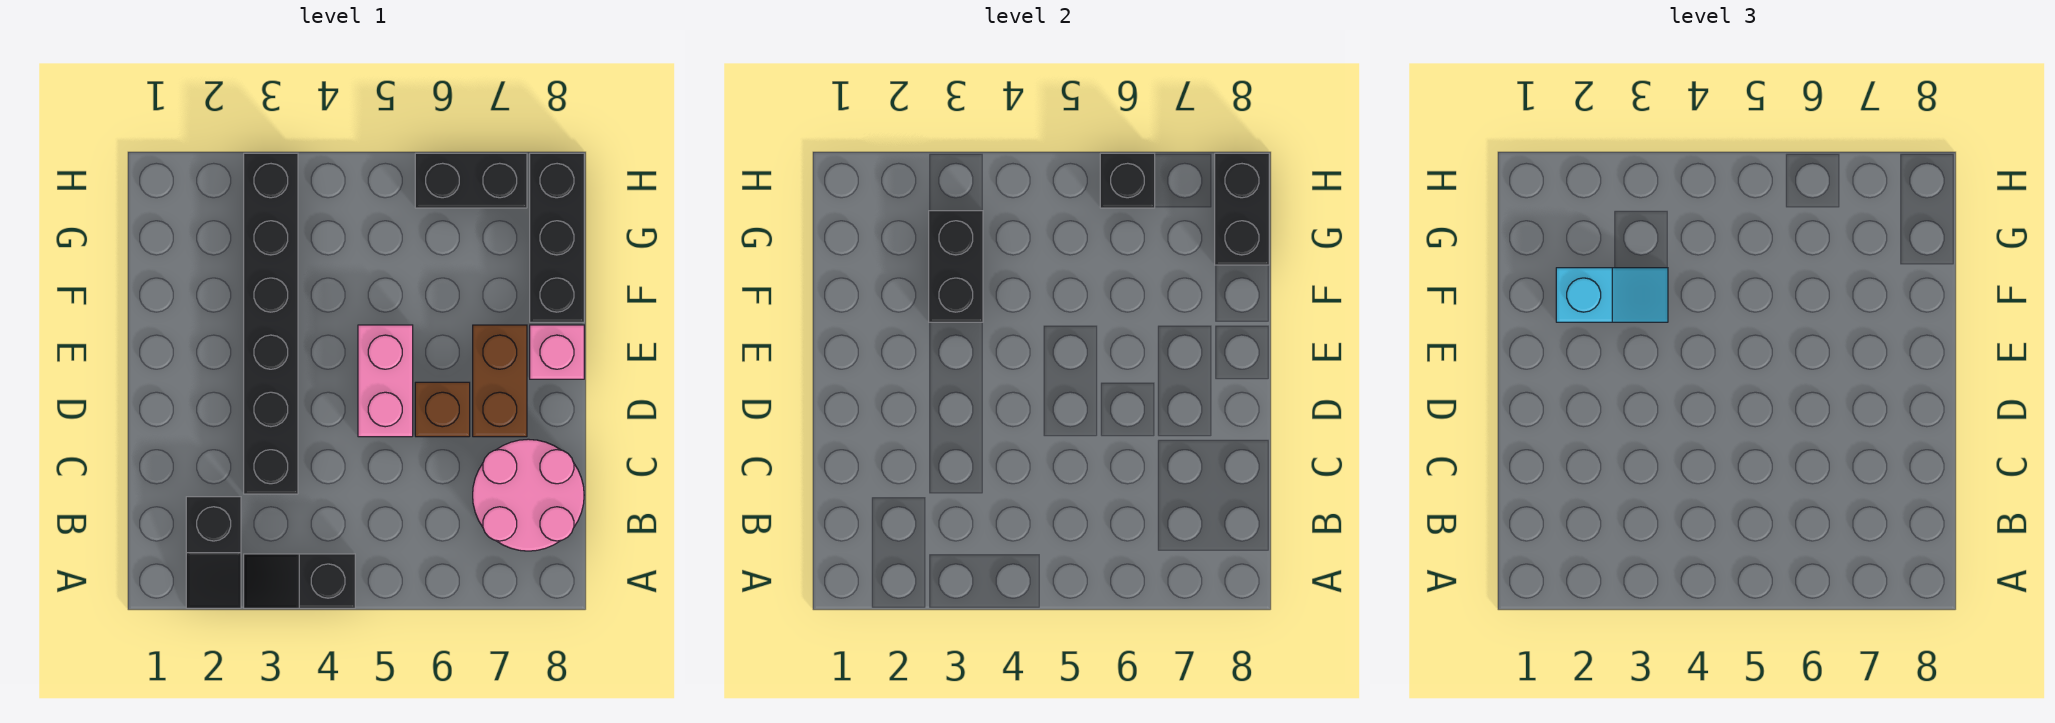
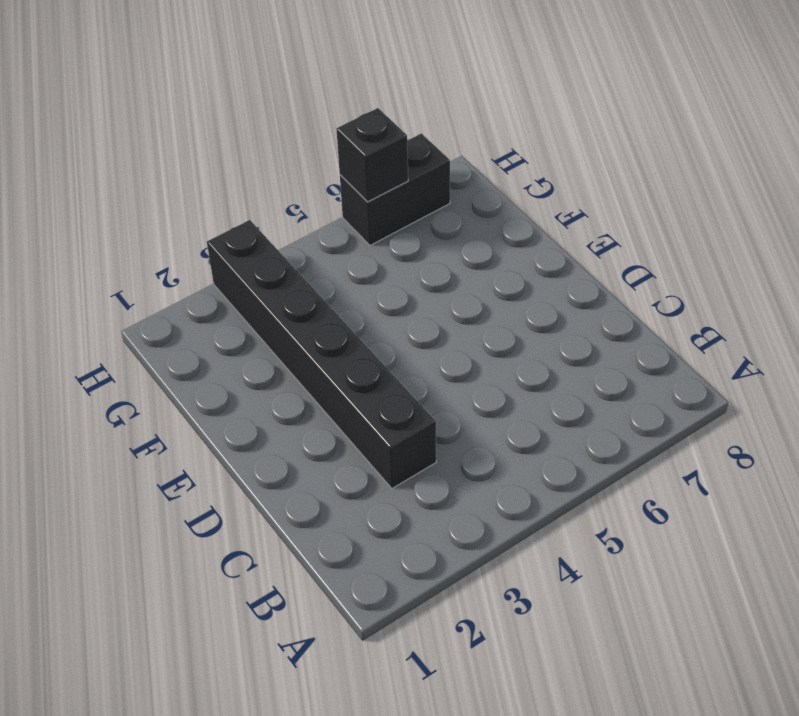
none -> black 1x2 slope [186,497,241,608]
none -> black 1x2 slope [244,554,355,608]
none -> pink 2x2 round brick [473,439,584,551]

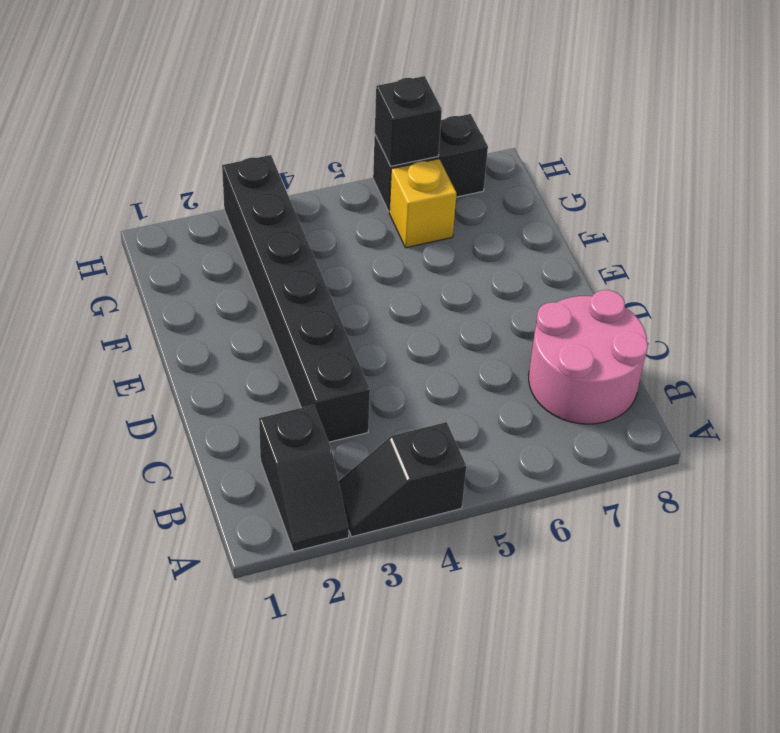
yellow 1x1 brick [389,159,456,248] -> none
none -> pink 1x2 brick [358,325,413,437]
none -> brown 1x1 brick [415,382,470,437]
none -> brown 1x2 brick [473,325,527,437]

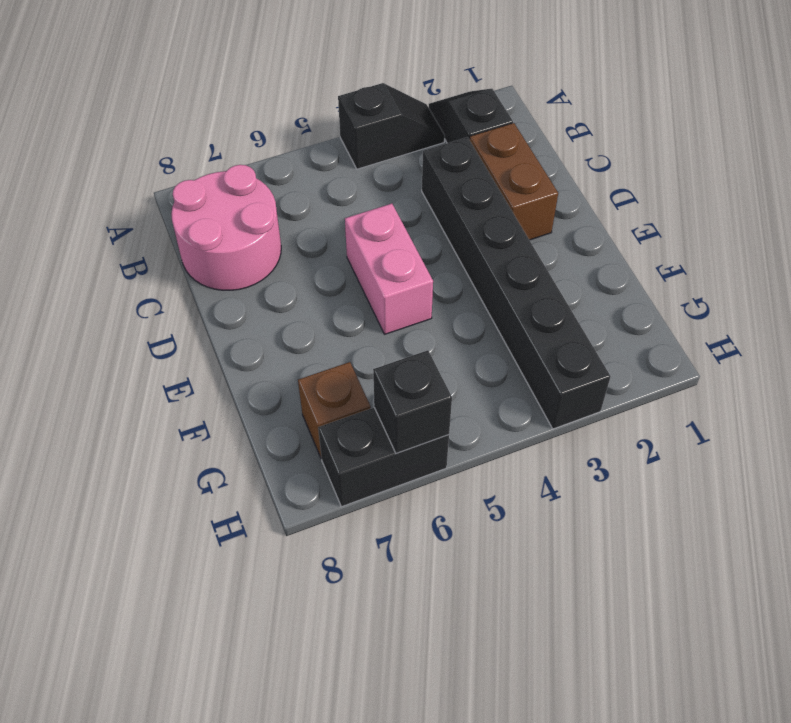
brown 1x2 brick [470,123,558,240] -> brown 1x2 brick moved to [473,325,527,437]
brown 1x1 brick [298,362,371,458] -> brown 1x1 brick moved to [415,382,470,437]
none -> pink 1x1 brick [530,325,584,379]
none -> black 1x3 brick [530,153,584,322]
none -> black 1x2 brick [929,211,983,322]

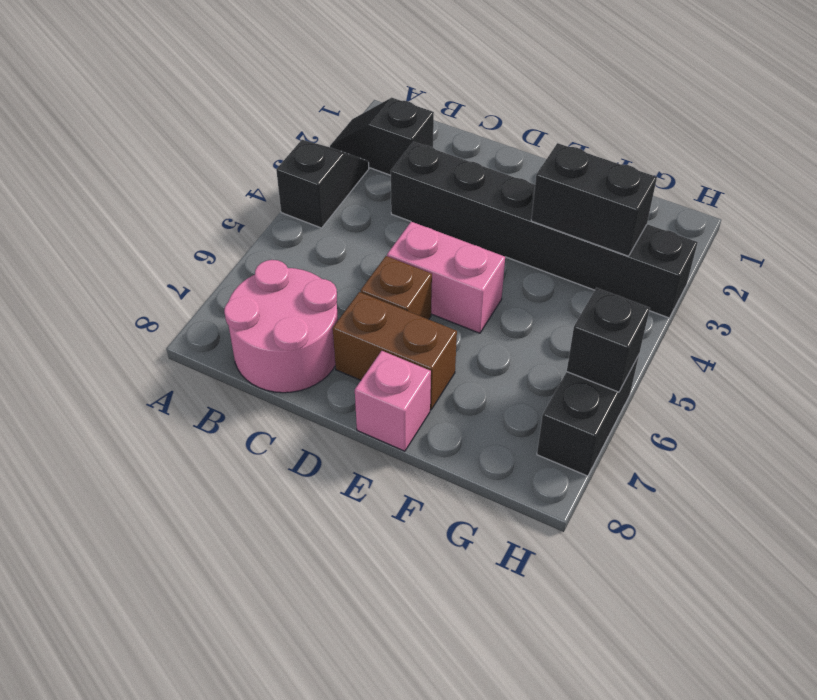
none -> black 1x3 brick [530,153,584,322]
none -> black 1x2 brick [1215,153,1269,265]
none -> cyan 1x2 slope [1556,268,1668,322]

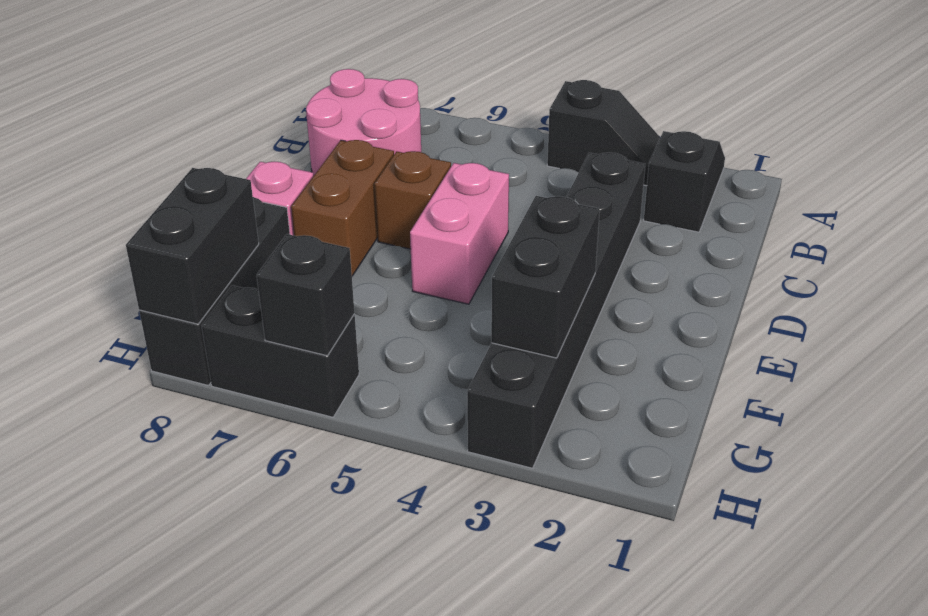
none -> cyan 1x2 slope [1556,268,1668,322]

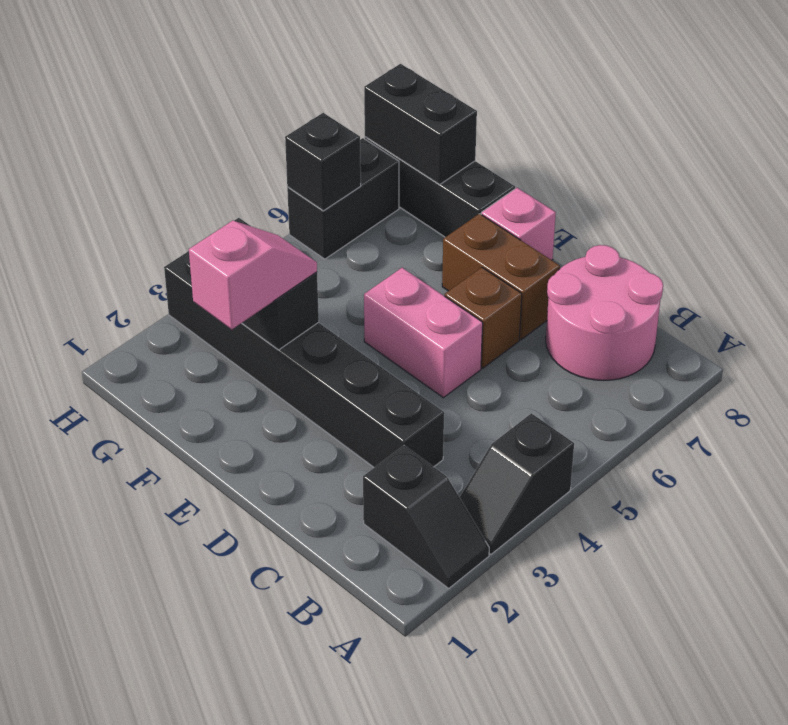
pink 1x2 slope [189,221,317,329] -> cyan 1x2 slope [1556,268,1668,322]

